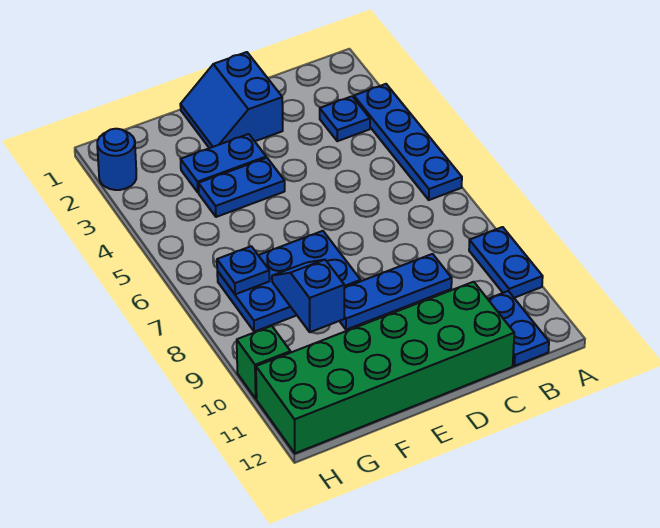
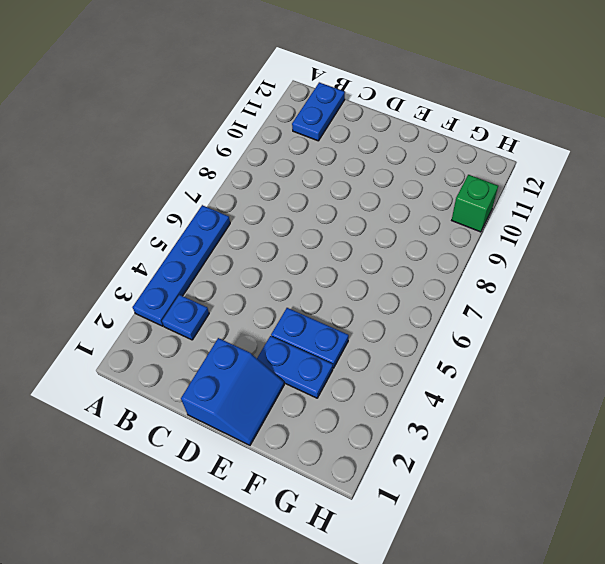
none -> blue 1x2 plate [469,227,543,298]
none -> blue 1x3 plate [340,254,452,330]
none -> green 2x6 brick [256,282,514,453]

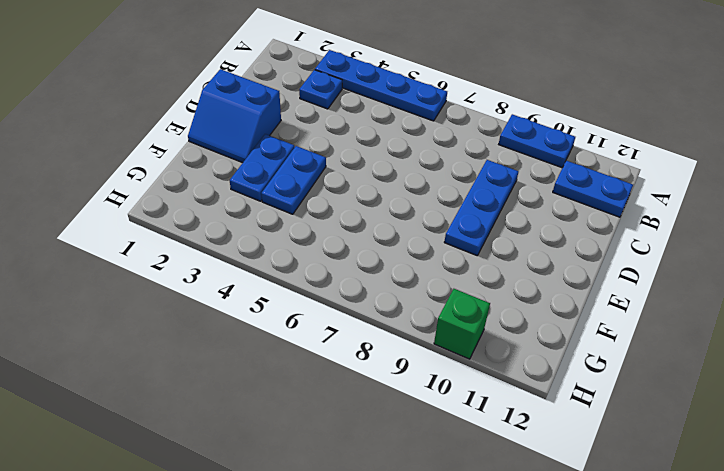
none -> green 2x6 brick [256,282,514,453]
none -> blue 2x3 plate [217,231,361,332]
none -> blue 1x1 round brick [97,129,136,190]

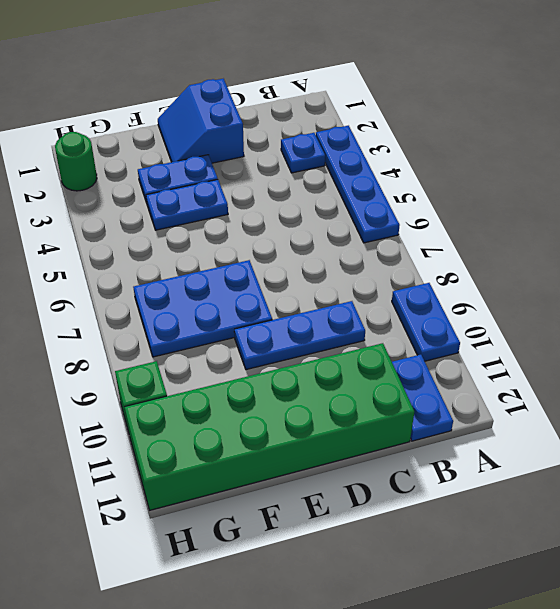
green 1x1 round brick [55,132,97,191] -> blue 1x1 round brick [97,129,136,190]
none -> blue 1x2 slope [272,260,344,332]
none -> blue 1x1 plate [217,246,270,294]

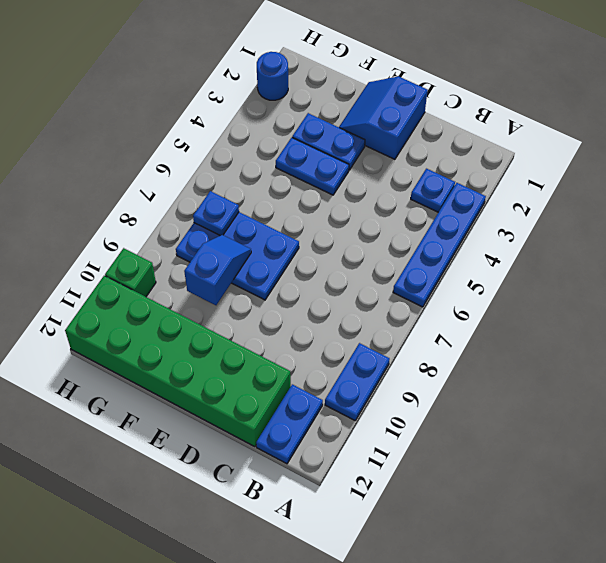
none -> blue 1x3 plate [340,254,452,330]

